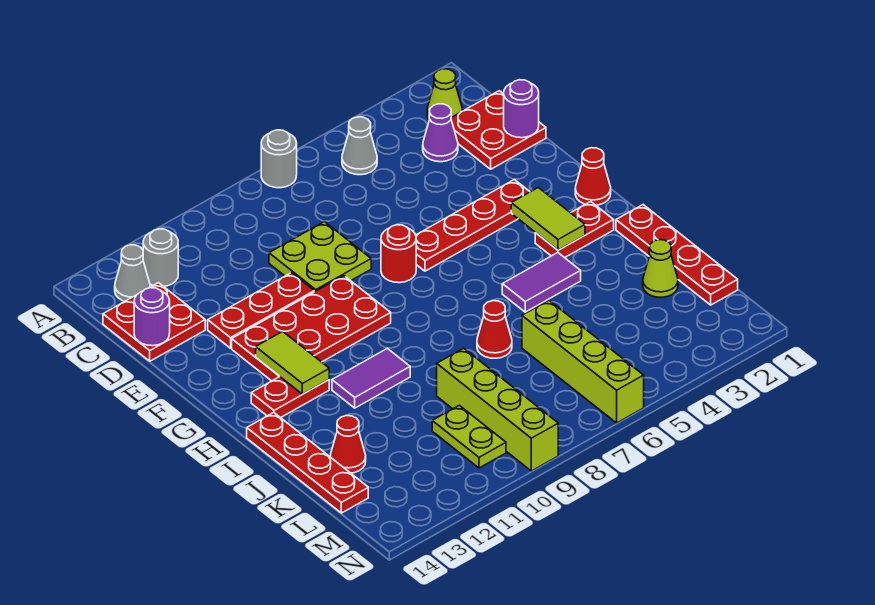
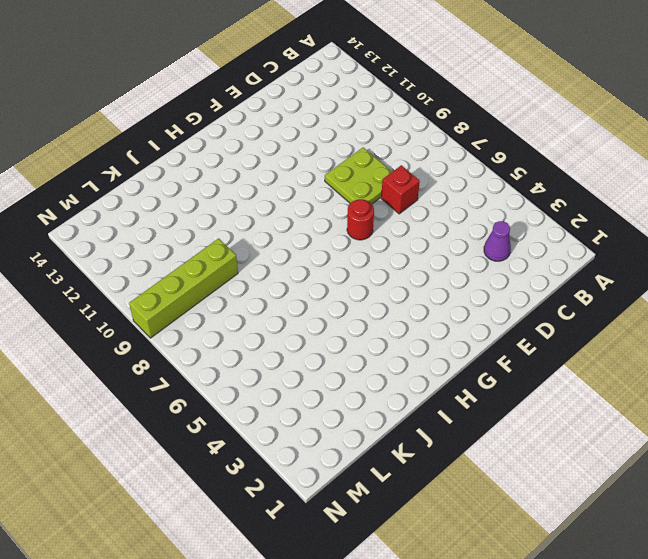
red 1x1 brick [381,165,420,214] -> none
none -> grey 1x1 round brick [261,130,297,188]
none -> lime 1x1 cone [427,69,462,120]
none -> grey 1x1 cone [342,117,377,175]
none -> grey 1x1 round brick [143,229,178,287]

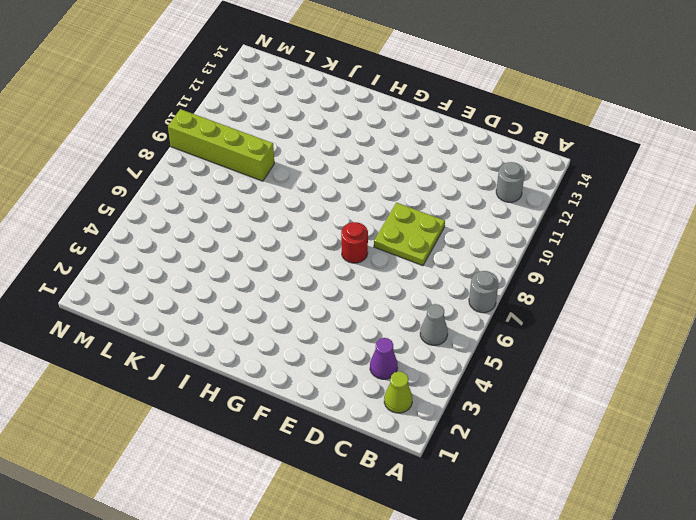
none -> grey 1x1 cone [115,245,150,301]
none -> red 2x2 plate [451,91,546,169]
none -> red 2x2 plate [103,283,205,361]
none -> red 1x3 plate [208,273,314,348]

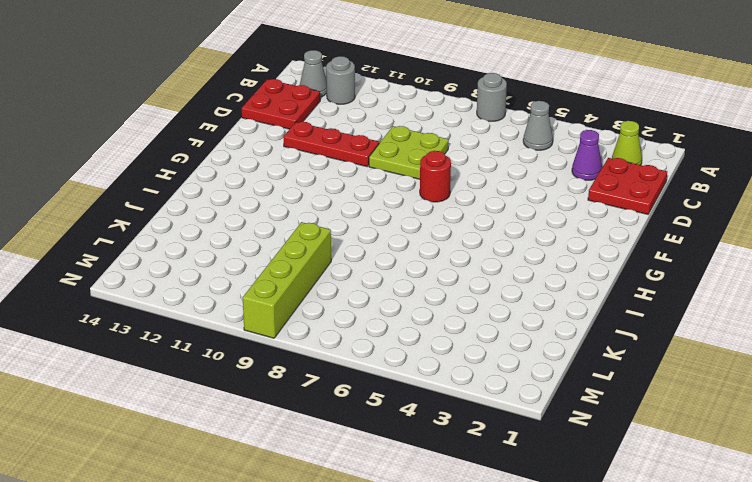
none -> red 1x4 plate [416,180,530,271]
none -> red 2x4 plate [232,276,391,381]
none -> red 1x1 cone [575,148,611,205]
none -> red 1x2 plate [535,202,614,258]

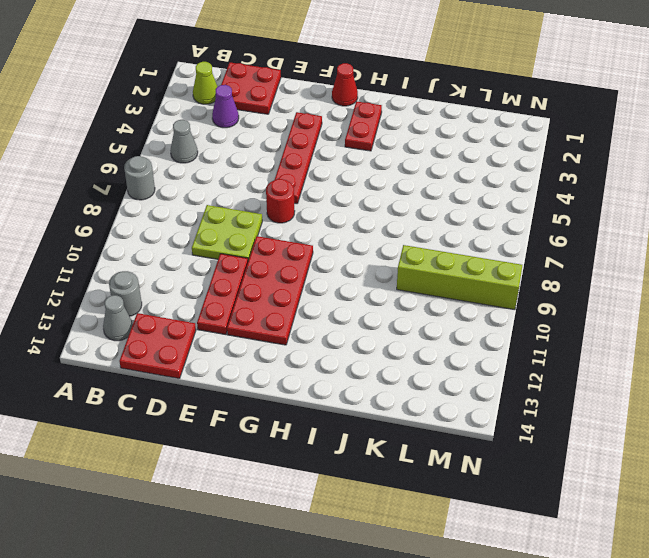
none -> red 1x2 plate [251,377,329,418]
none -> red 1x4 plate [616,205,738,305]
none -> purple 1x2 tile [502,253,581,312]
none -> purple 1x2 tile [332,348,410,408]

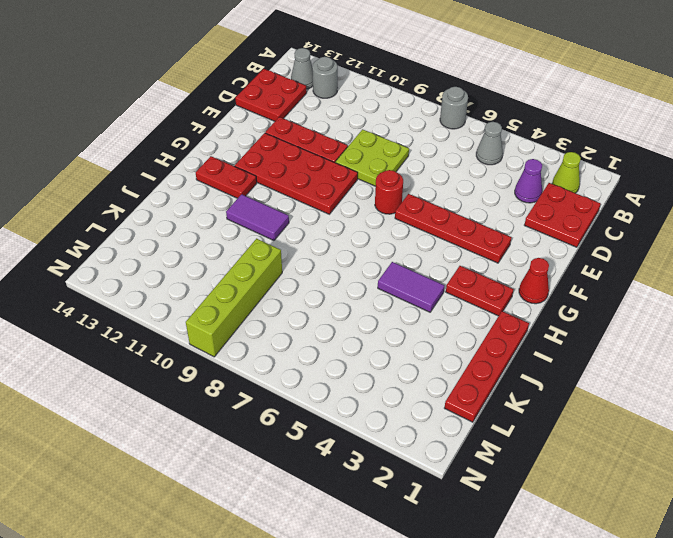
none -> red 1x4 plate [247,413,368,513]
none -> red 1x1 cone [477,301,512,358]
none -> lime 1x1 cone [643,240,678,297]
none -> lime 1x4 brick [522,300,644,423]

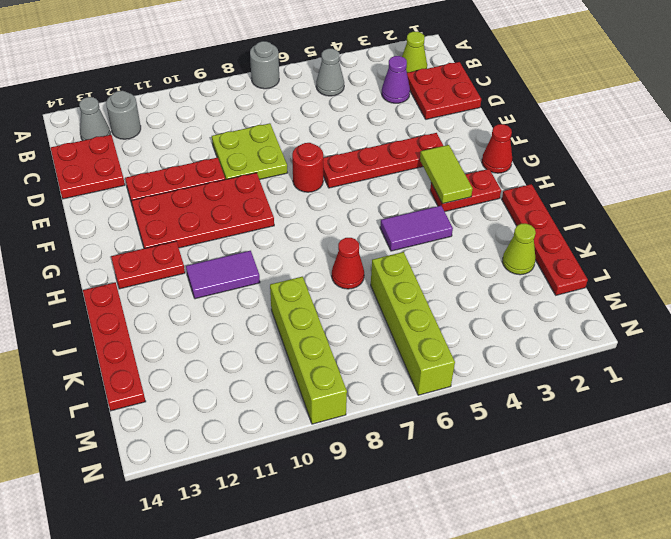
none -> red 1x1 cone [330,416,366,473]
none -> lime 1x2 plate [432,405,506,468]
none -> purple 1x1 round brick [504,80,539,138]
none -> purple 1x1 round brick [134,288,170,346]

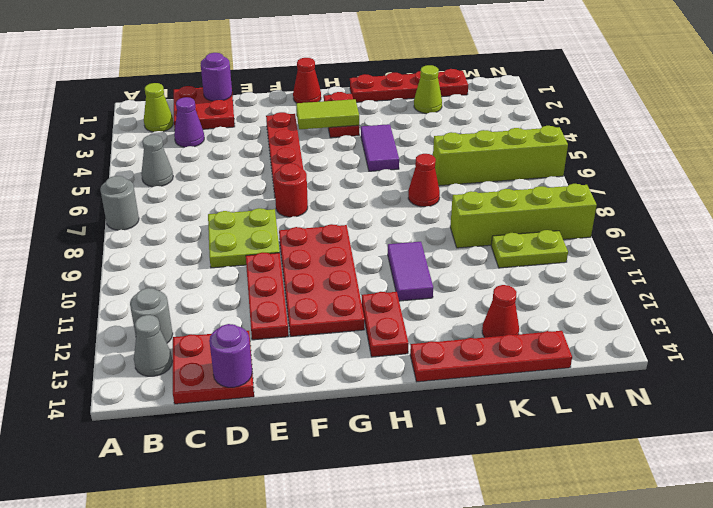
none -> lime 1x2 tile [256,331,329,394]

